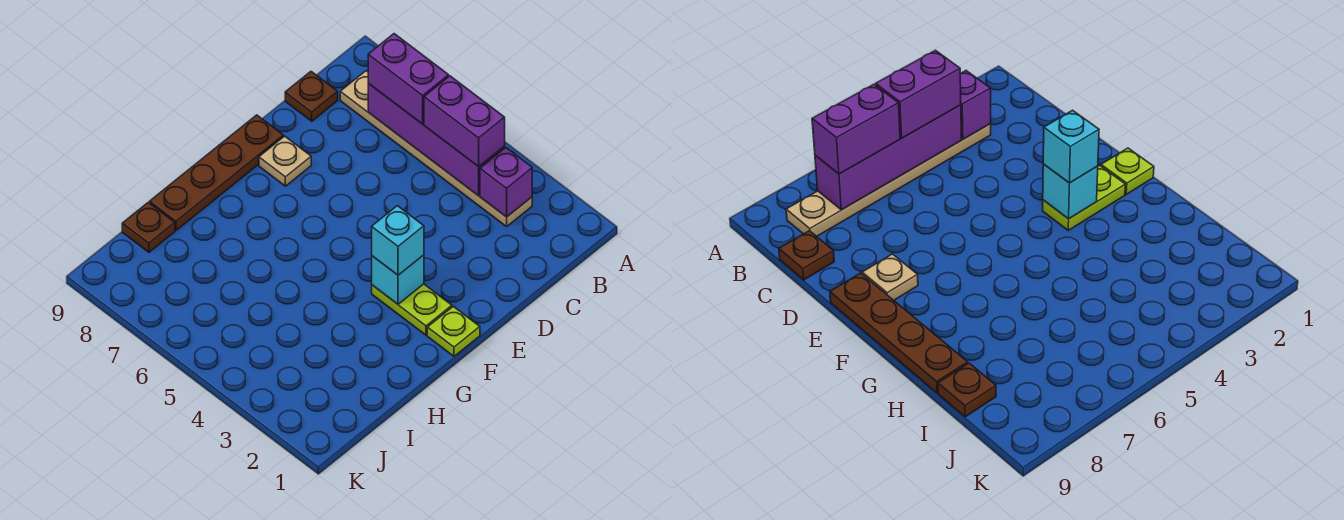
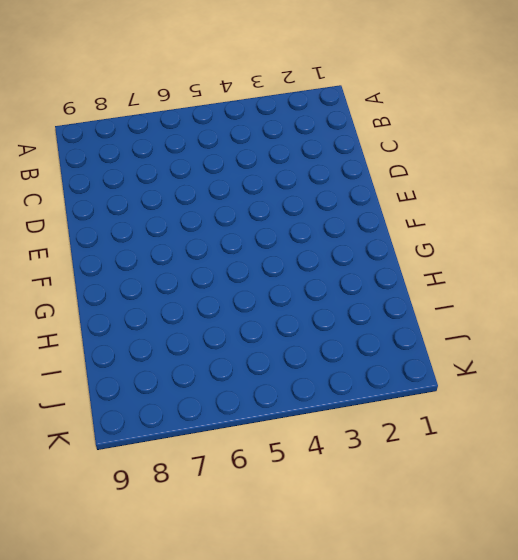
none -> tan 1x6 plate [340,71,532,227]
none -> brown 1x1 plate [285,72,338,121]
none -> tan 1x1 plate [259,136,311,186]

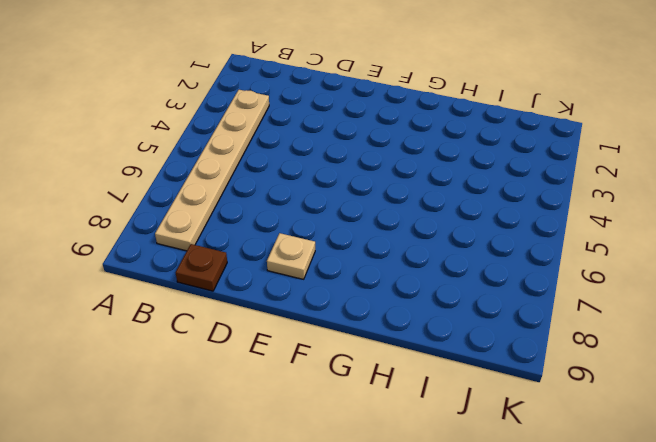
none -> brown 1x4 plate [150,115,283,230]
none -> lime 1x1 plate [427,306,480,356]
none -> lime 1x2 plate [372,284,452,335]

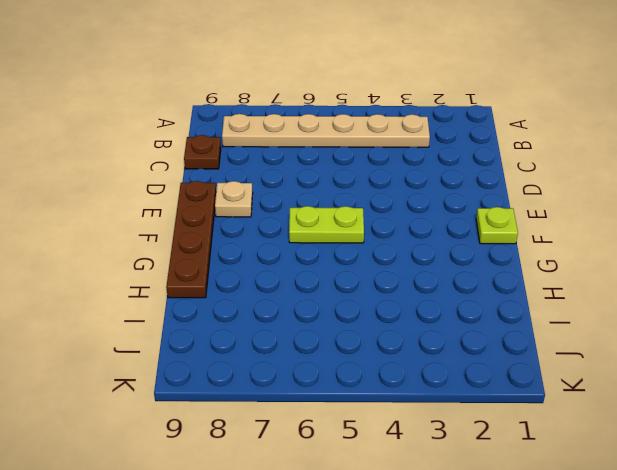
lime 1x2 plate [289,206,364,243] -> lime 1x2 plate moved to [372,284,452,335]
none -> brown 1x1 plate [122,202,175,252]
none -> purple 1x1 brick [480,148,532,217]
none -> purple 1x4 brick [368,84,505,196]

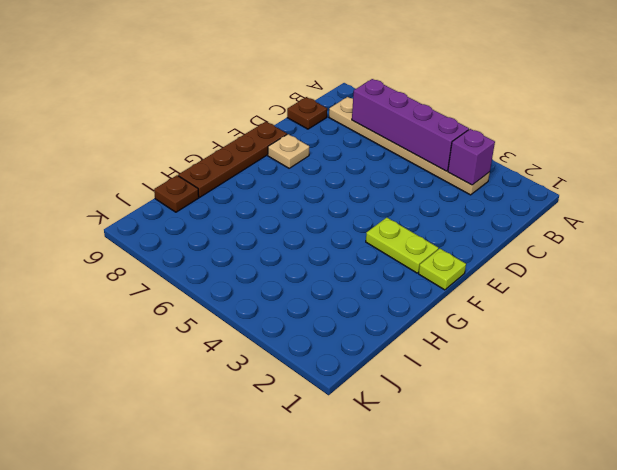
none -> cyan 1x1 brick [372,255,424,304]
none -> purple 1x2 brick [424,76,505,167]
none -> purple 1x2 brick [368,34,449,124]

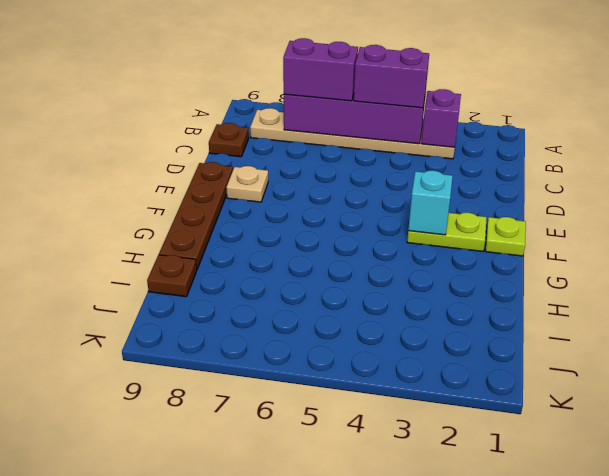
none -> cyan 1x1 brick [372,206,424,275]

